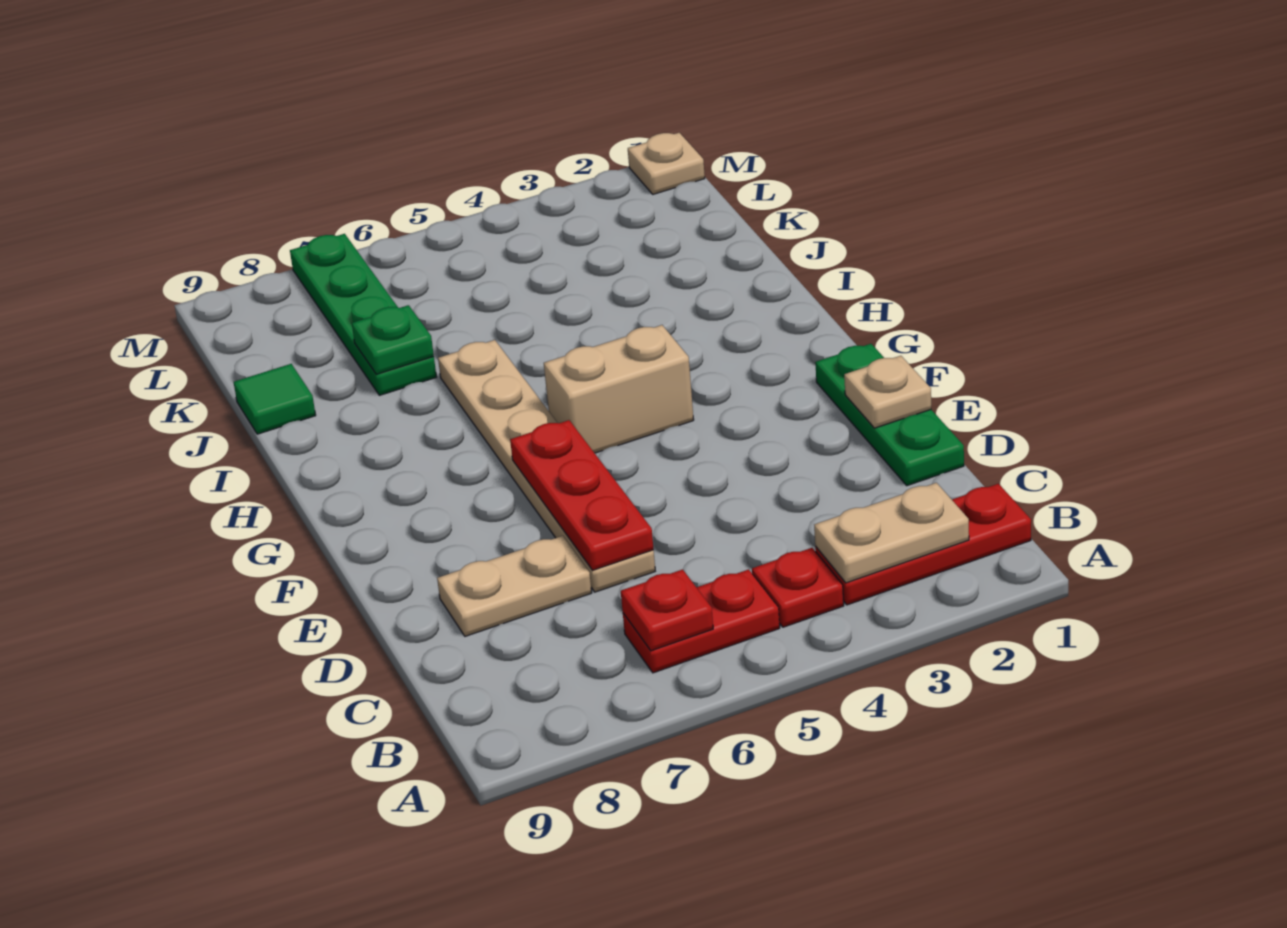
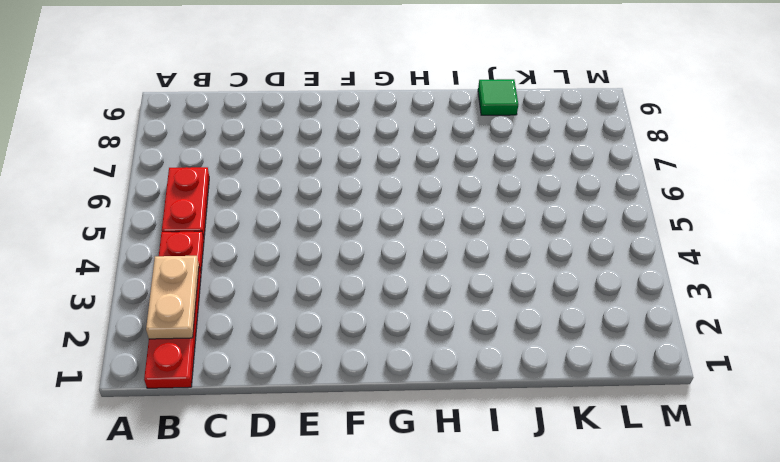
none -> green 1x3 plate [815,344,964,486]
none -> tan 1x6 plate [438,340,655,592]
none -> tan 1x2 plate [437,536,592,636]

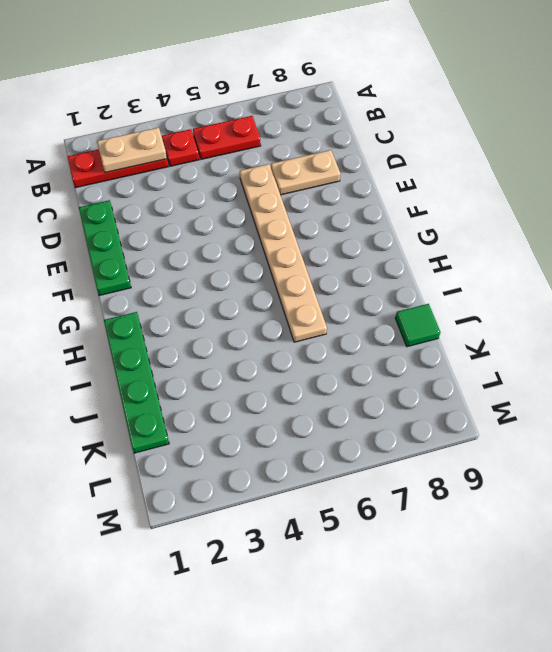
green 1x4 plate [104,312,169,453] -> green 1x4 plate moved to [290,234,436,395]
none -> tan 1x2 brick [544,325,694,453]
none -> tan 1x1 plate [628,133,705,194]
none -> red 1x1 plate [621,569,713,651]

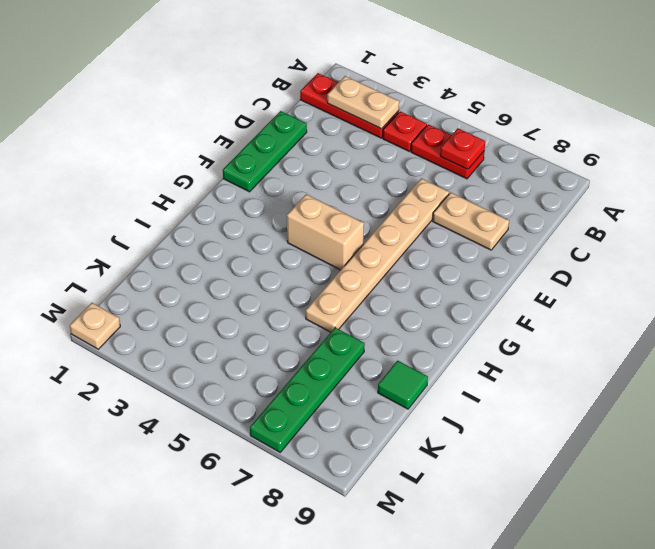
none -> red 1x3 plate [510,420,654,570]
none -> tan 1x1 plate [844,356,931,428]
none -> green 1x1 plate [352,305,434,374]

